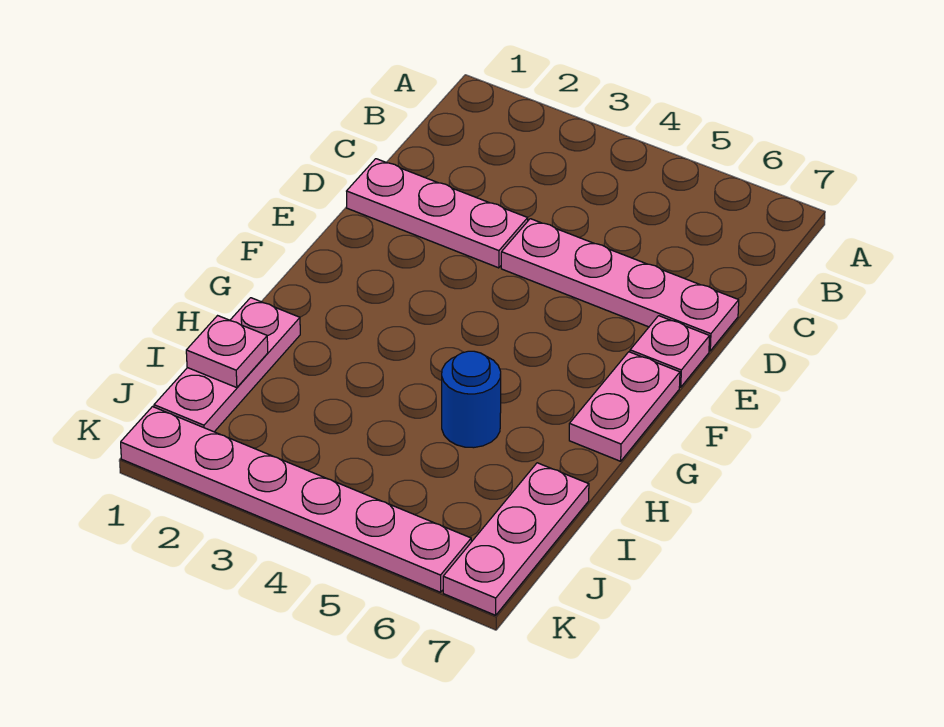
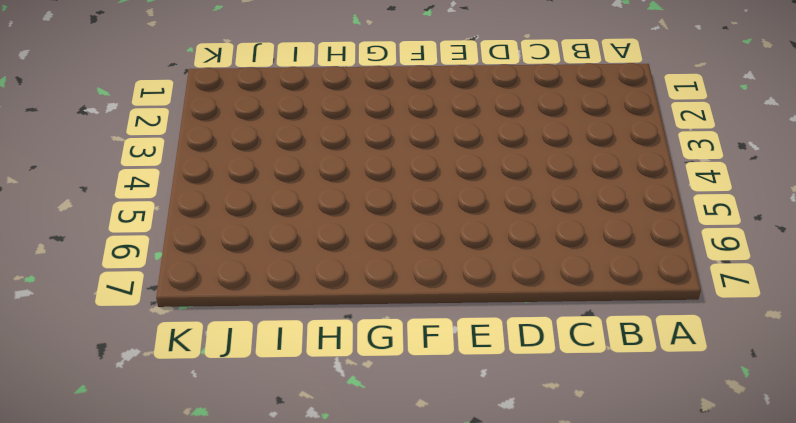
none -> pink 1x3 plate [347,159,528,268]
none -> pink 1x4 plate [501,219,739,351]

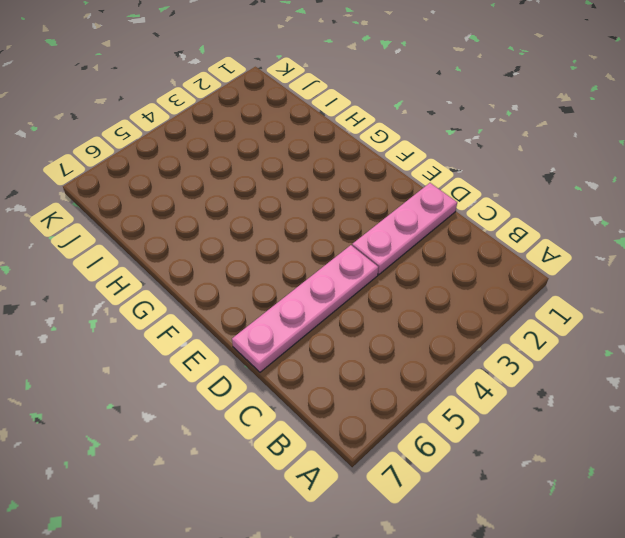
none -> pink 1x1 plate [630,316,710,387]
none -> pink 1x2 plate [569,352,680,461]

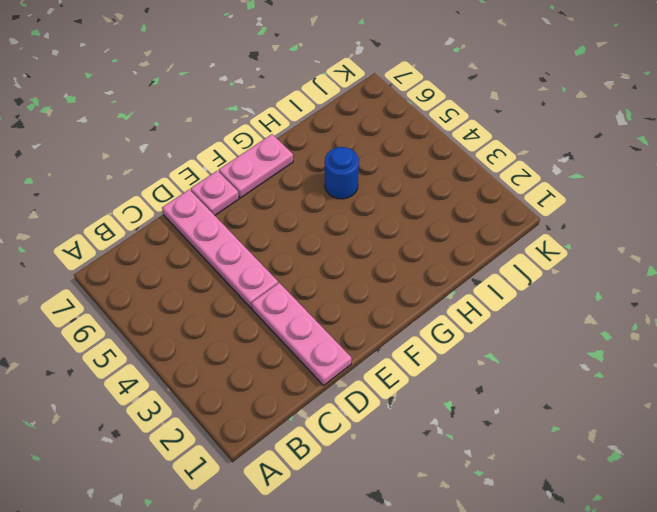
none -> pink 1x3 plate [154,298,300,432]
none -> pink 1x3 plate [443,463,589,615]

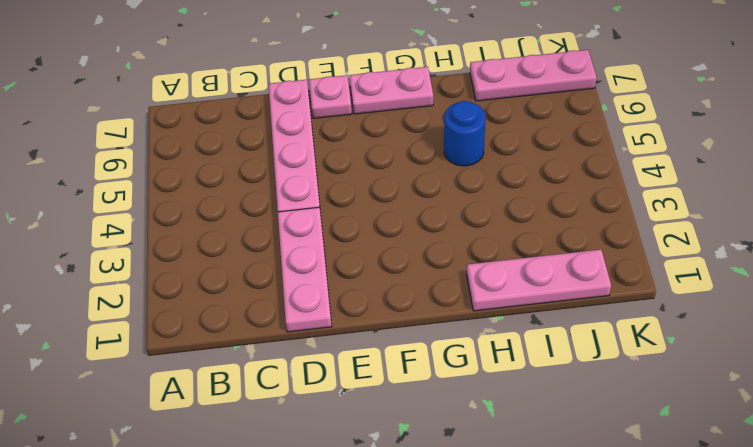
none -> pink 1x6 plate [121,407,471,592]
none -> pink 1x1 plate [186,316,268,388]

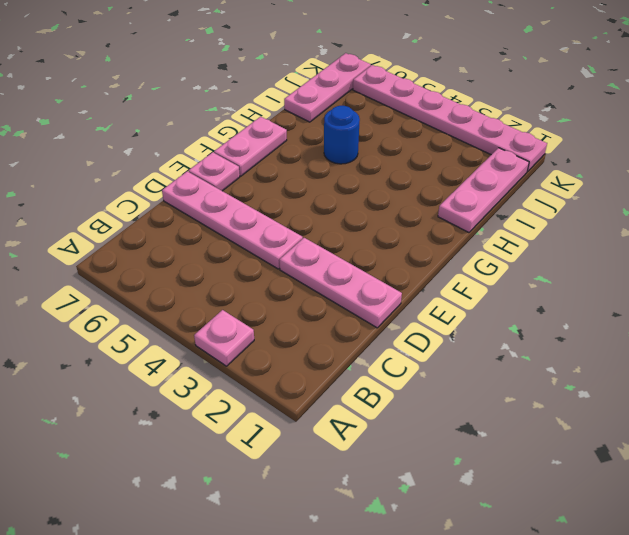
pink 1x1 plate [194,310,254,366] -> pink 1x1 plate moved to [186,316,268,388]

